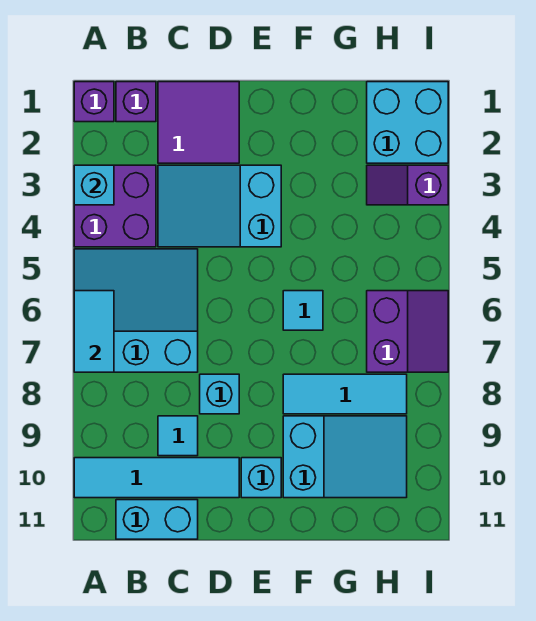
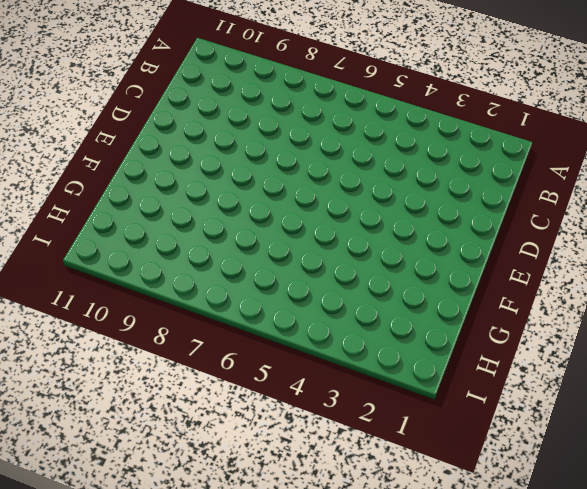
none -> purple 1x1 brick [74,82,114,122]
none -> purple 2x2 brick [74,165,156,247]
none -> cyan 3x3 slope [74,249,198,372]

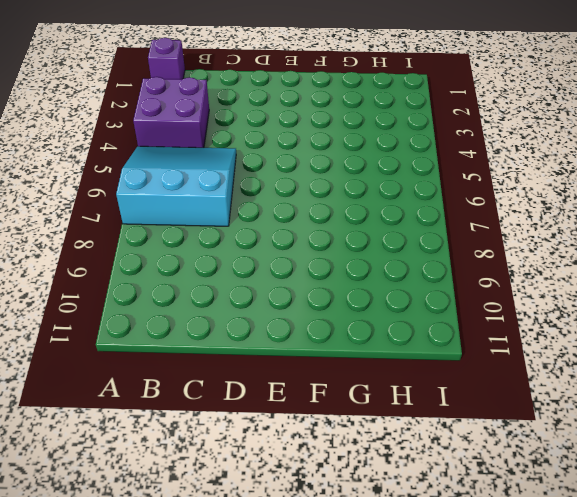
none -> cyan 1x4 tile [74,458,239,498]
none -> purple 1x1 brick [116,82,156,122]
none -> cyan 1x2 brick [116,500,198,539]

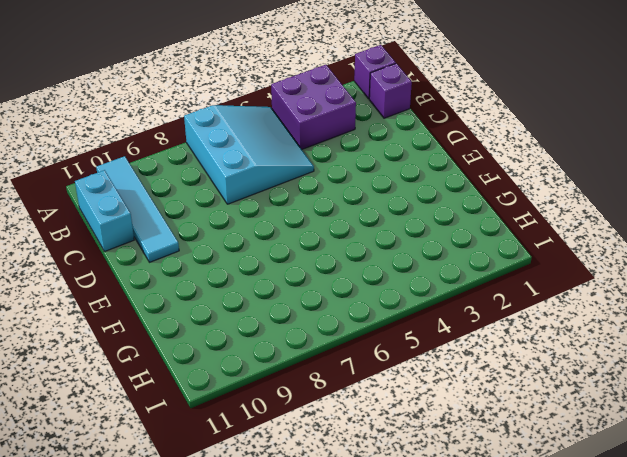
none -> purple 2x2 tile [158,82,239,163]
none -> cyan 2x3 slope [158,165,281,247]
none -> cyan 1x1 tile [158,416,198,456]

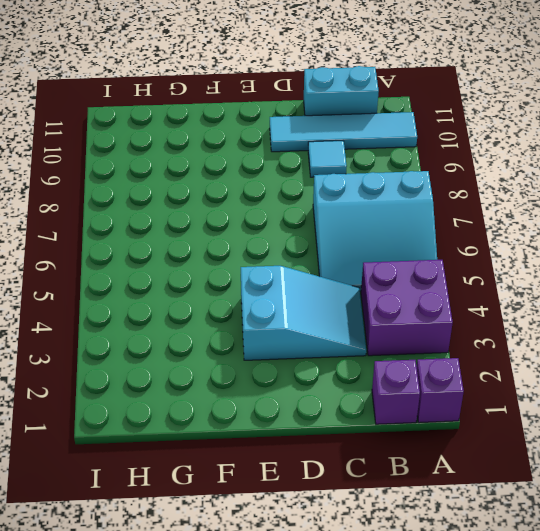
none -> purple 2x2 tile [158,82,239,163]
none -> cyan 1x1 brick [200,374,239,414]
none -> cyan 1x1 brick [241,458,281,498]

